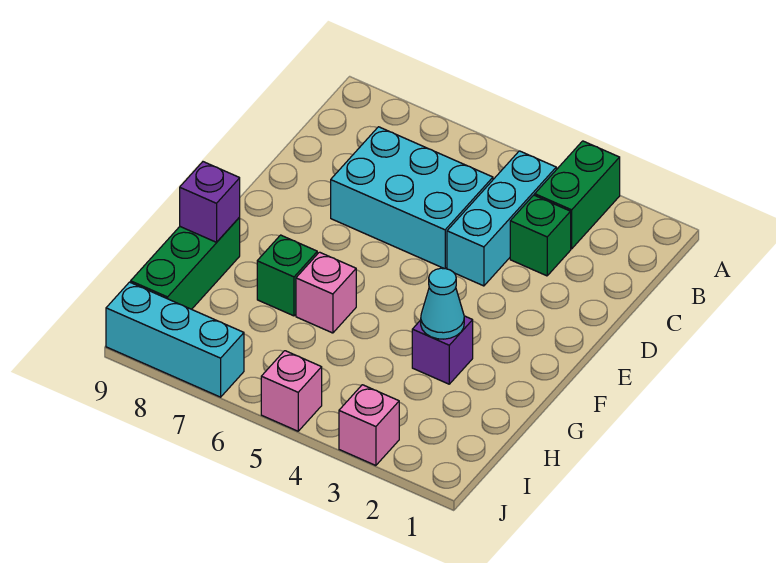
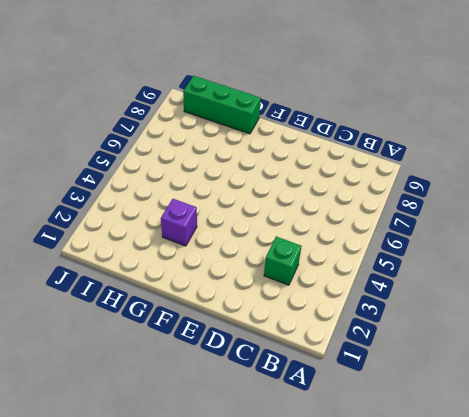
none -> green 1x2 brick [535,141,620,249]
none -> cyan 1x3 brick [447,151,556,286]
none -> cyan 2x3 brick [331,127,493,269]

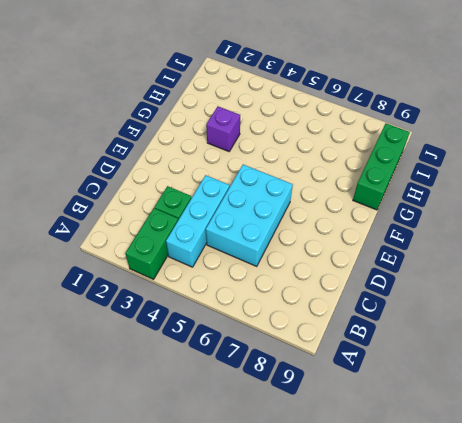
cyan 2x3 brick [206,164,293,266] -> cyan 2x3 brick turned to [331,127,493,269]
none -> pink 1x1 brick [296,252,356,333]
none -> green 1x1 brick [257,235,317,316]
none -> pink 1x1 brick [339,385,399,466]

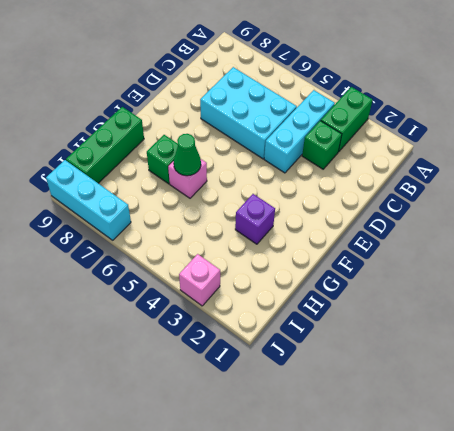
green 1x1 cone [174,134,201,176] -> none
none -> pink 1x1 brick [261,351,322,431]
none -> cyan 1x1 cone [421,268,464,339]
none -> purple 1x1 brick [180,162,240,242]

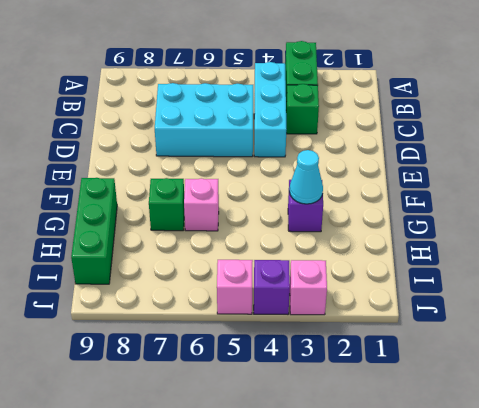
purple 1x1 brick [254,260,290,314] -> purple 1x1 brick moved to [180,162,240,242]
none -> cyan 1x3 brick [106,282,244,397]

